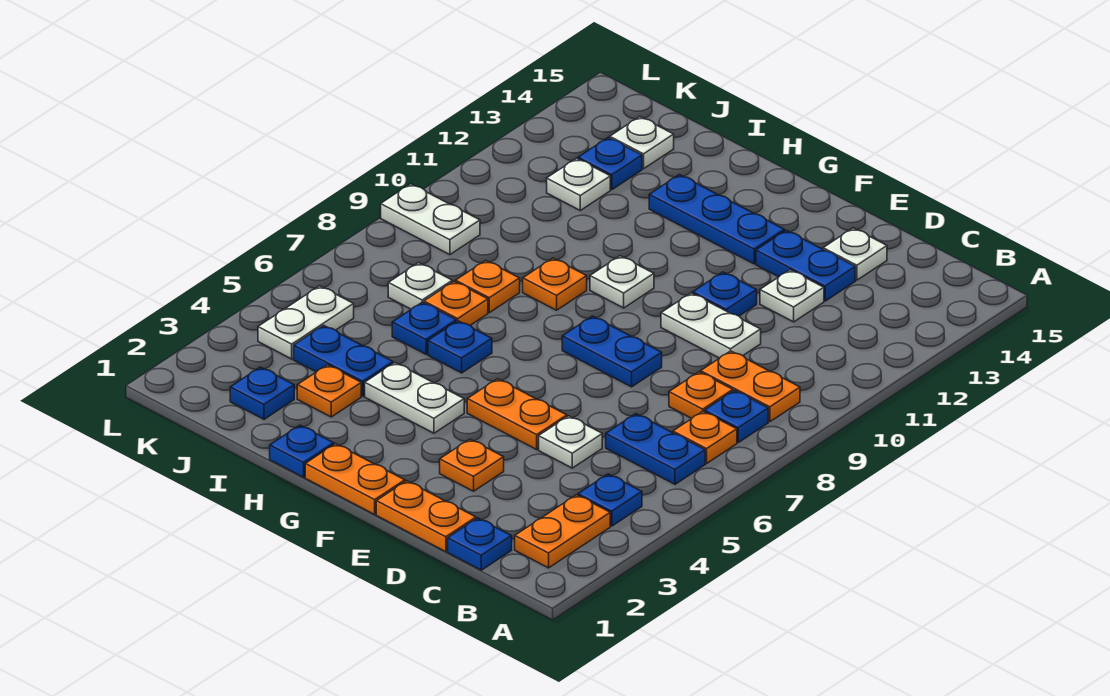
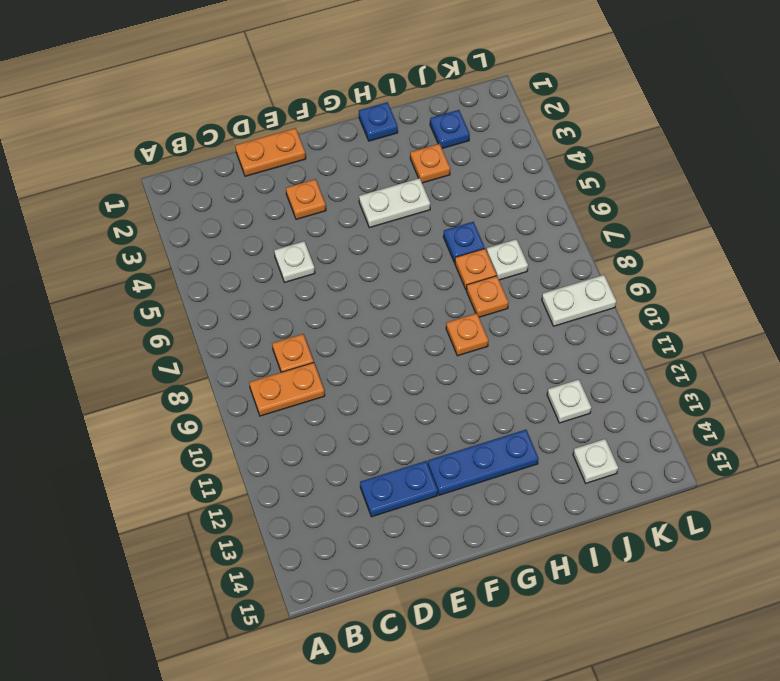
none -> orange 1x2 plate [515,495,610,568]
none -> blue 1x1 plate [578,474,642,526]
none -> blue 1x2 plate [606,414,705,484]
none -> orange 1x1 plate [673,411,737,463]

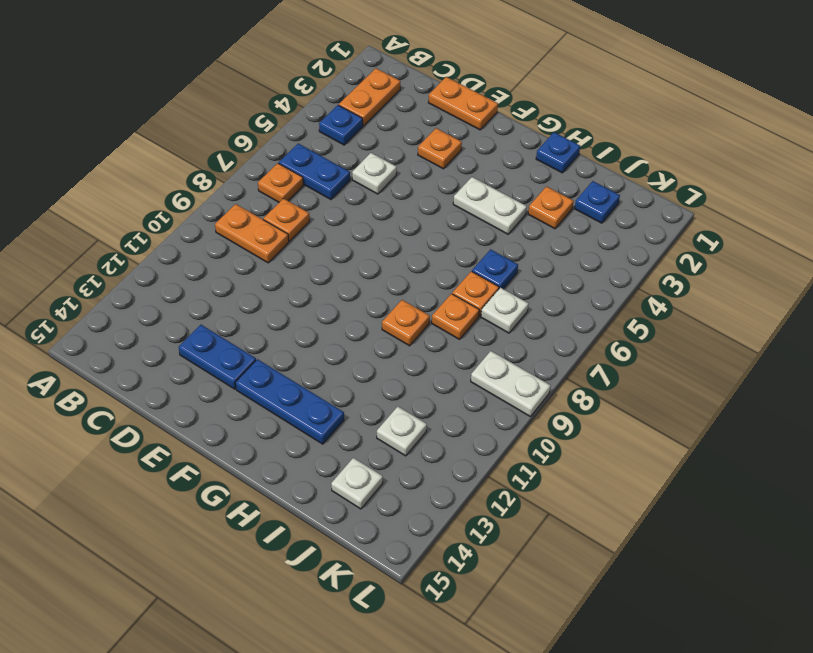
none -> blue 1x1 plate [705,390,768,442]
none -> blue 1x1 plate [448,518,512,570]
none -> white 1x2 plate [661,293,761,358]
none -> white 1x1 plate [760,270,824,322]

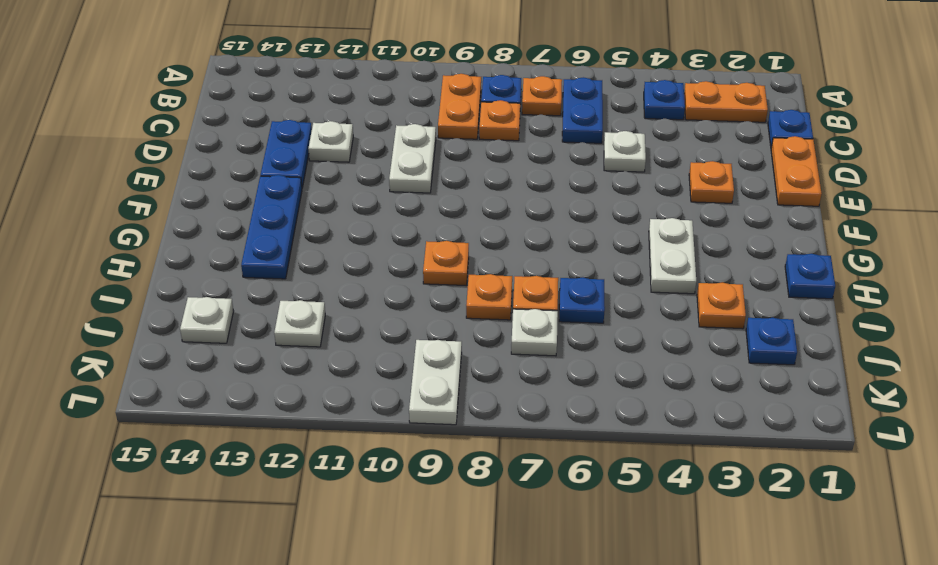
none -> white 1x1 plate [823,228,887,280]
none -> orange 1x2 plate [467,379,567,449]
none -> blue 1x2 plate [562,316,662,387]
none -> blue 1x1 plate [693,272,757,316]

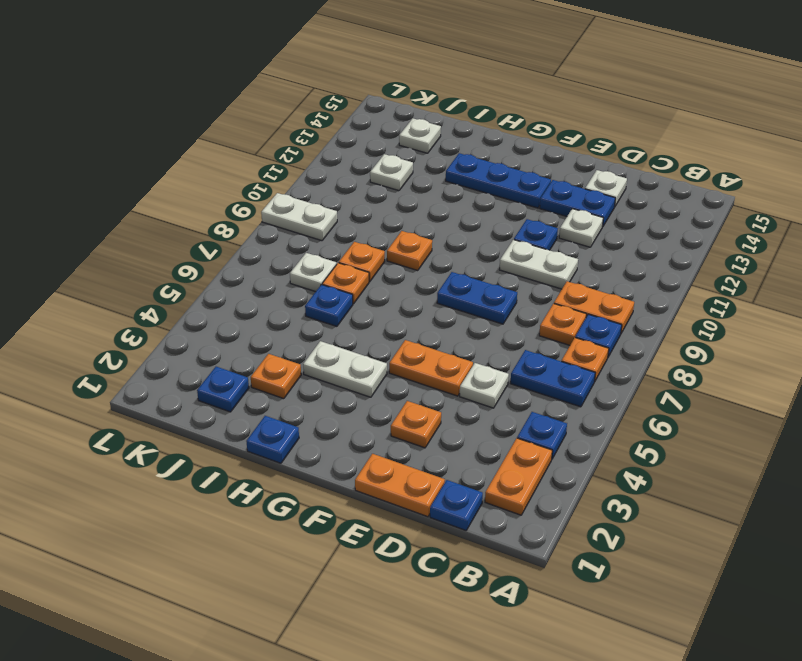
none -> orange 1x2 plate [305,444,405,514]
none -> white 1x1 plate [590,256,654,308]
none -> blue 1x1 plate [428,321,492,373]
none -> blue 1x2 plate [294,325,393,396]

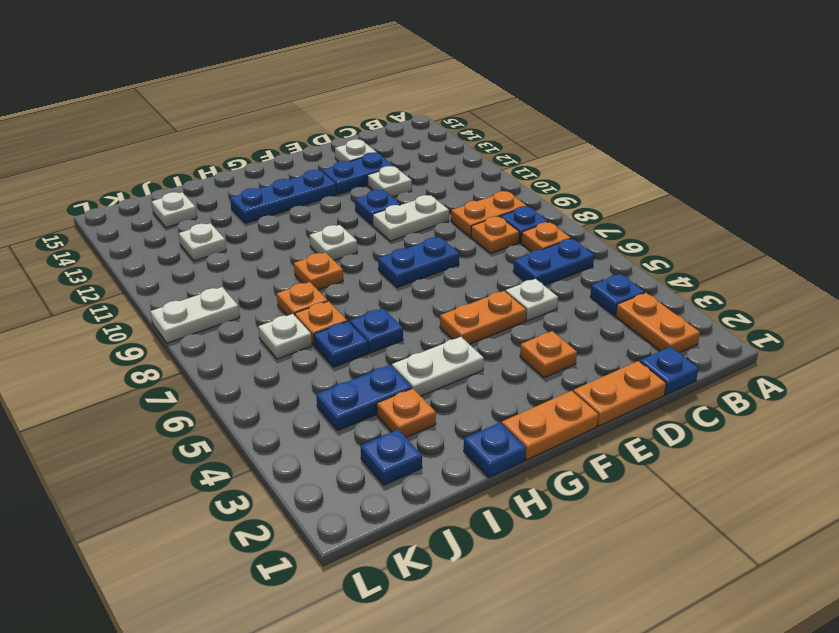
none -> blue 1x1 plate [578,137,642,190]
none -> white 1x2 plate [258,286,354,359]

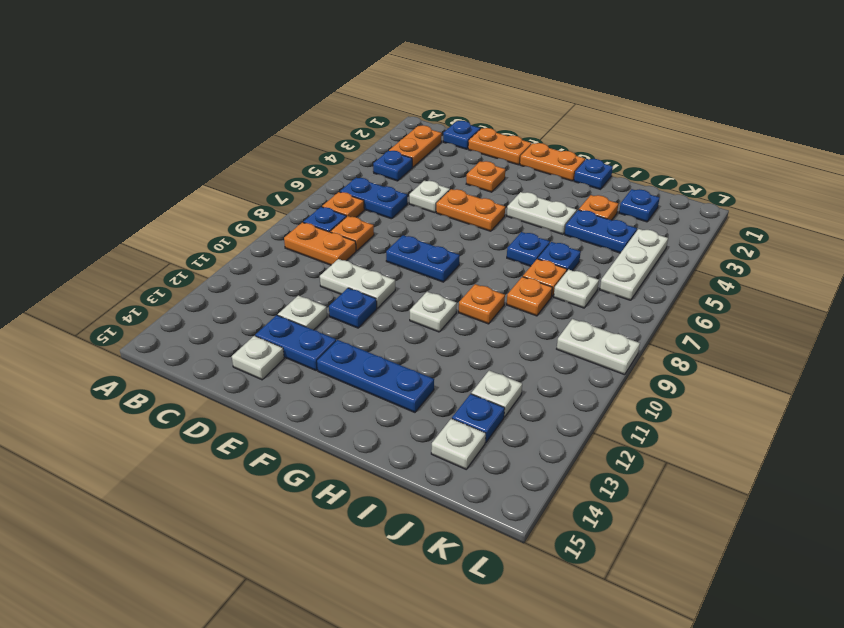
white 1x3 plate [600,229,668,300] -> white 1x2 plate [258,286,354,359]

